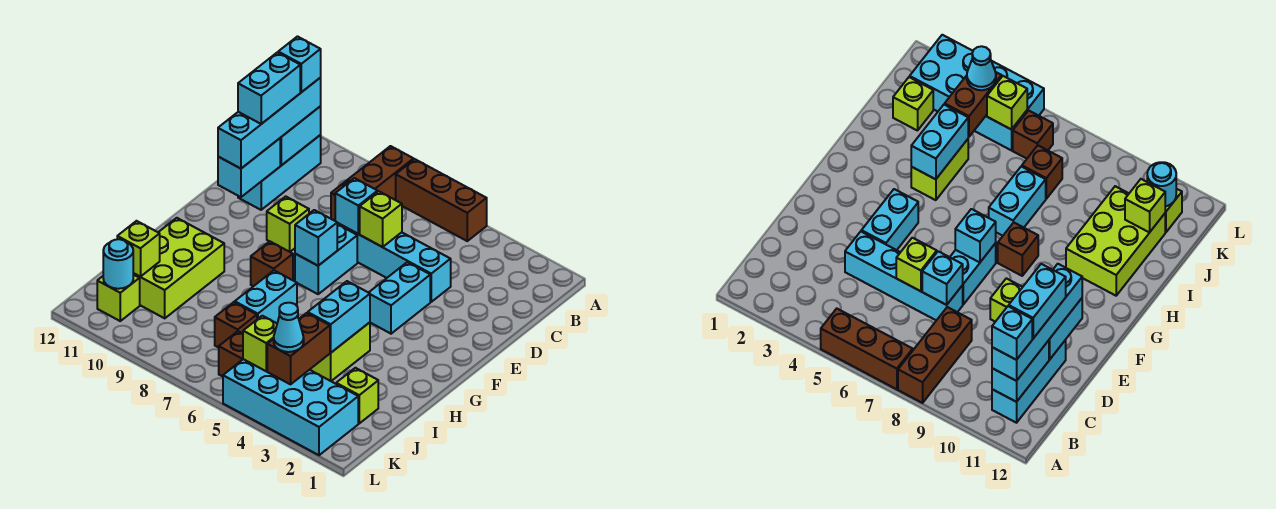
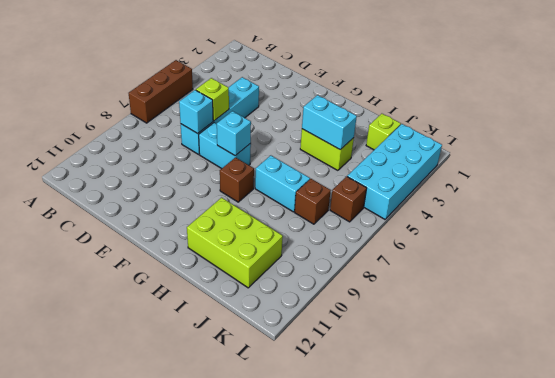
none -> brown 1x3 brick [331,146,414,221]
none -> cyan 1x3 brick [238,135,321,210]
none -> cyan 1x2 brick [369,262,430,334]
none -> lime 1x1 brick [267,196,309,252]

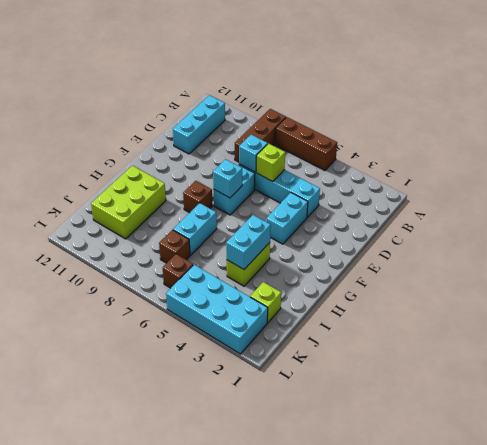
none -> lime 1x1 brick [267,196,309,252]
none -> lime 1x1 brick [97,275,140,321]
none -> cyan 1x2 brick [280,107,321,165]
none -> cyan 1x2 brick [218,138,280,197]

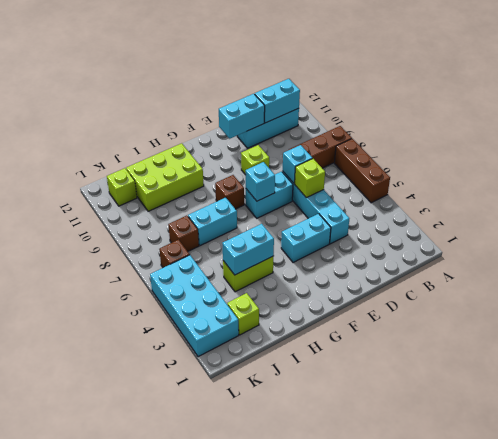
none -> brown 1x2 brick [267,313,330,384]
none -> lime 1x1 brick [117,221,160,277]
none -> lime 1x1 brick [243,316,277,371]
none -> cyan 1x1 round brick [103,239,133,289]

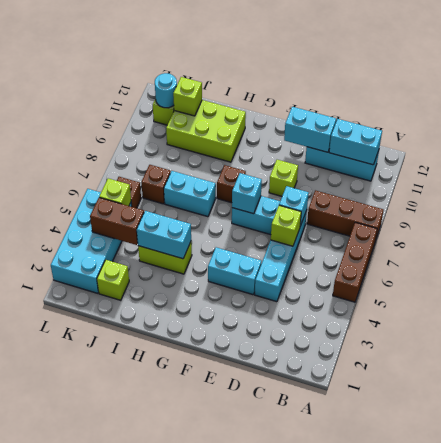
none -> cyan 1x4 brick [218,78,321,169]
none -> cyan 1x1 cone [274,303,304,352]
none -> cyan 1x1 brick [278,37,321,92]
none -> cyan 1x2 brick [238,52,300,124]

